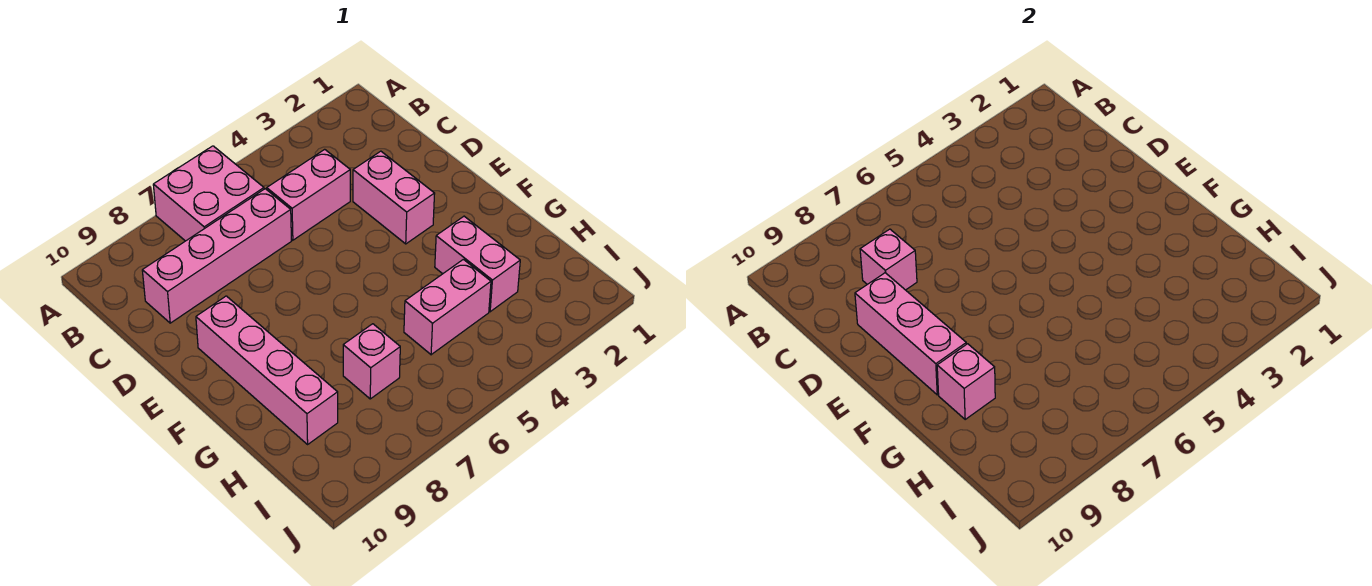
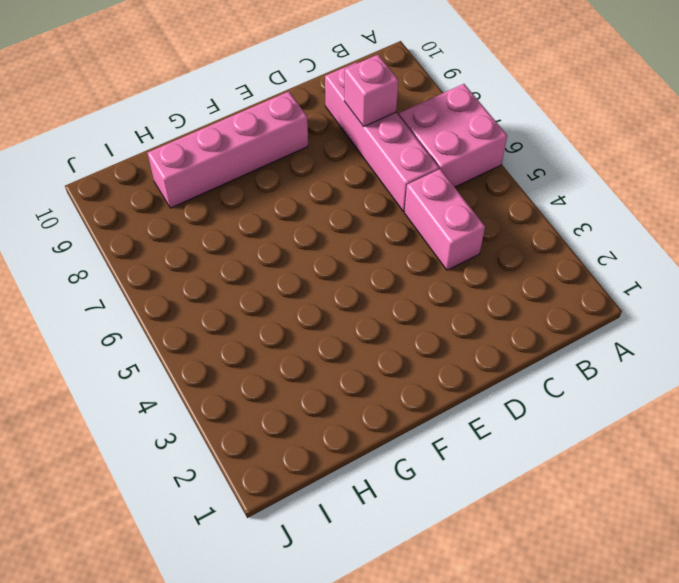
none -> pink 1x2 brick [353,151,435,244]
none -> pink 1x2 brick [435,216,520,312]

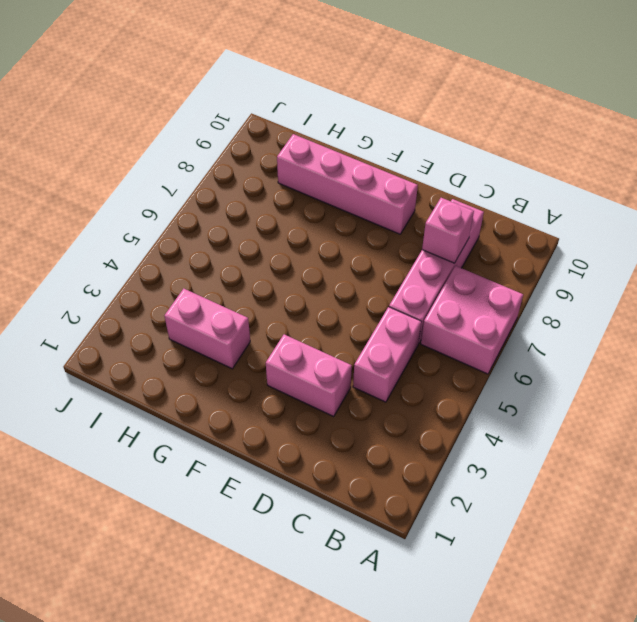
none -> pink 1x2 brick [404,259,491,355]
none -> pink 1x1 brick [343,324,400,399]

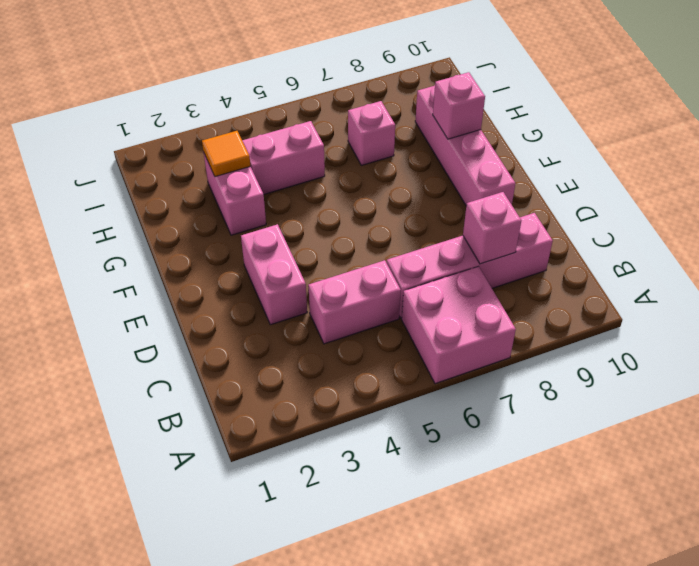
orange 1x1 tile [202,131,250,177] -> none
none -> pink 1x3 brick [855,273,966,395]

